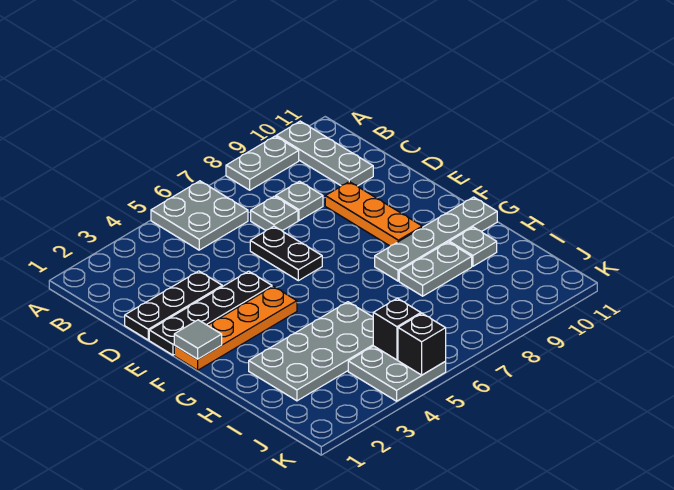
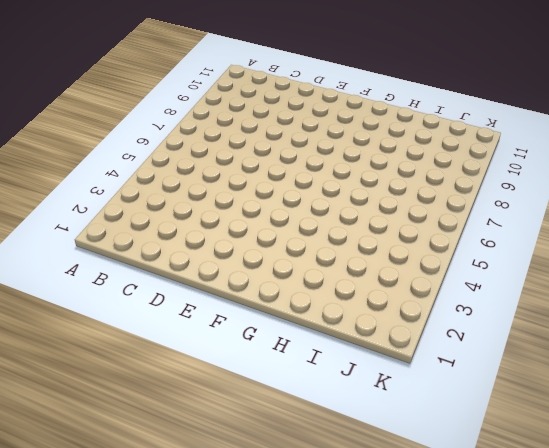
none -> grey 2x2 plate [151,181,248,250]
none -> grey 1x2 plate [226,136,299,190]
none -> grey 1x3 plate [276,121,373,186]

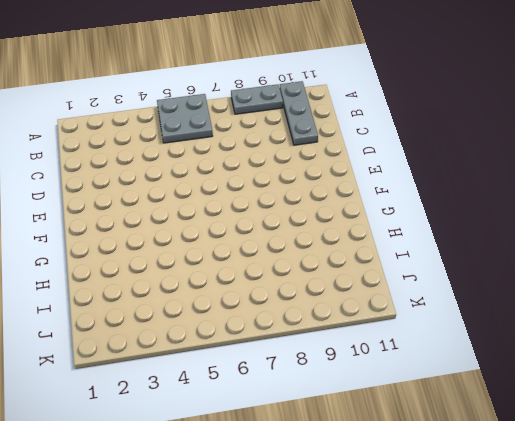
none -> grey 1x1 plate [251,196,298,231]
none -> grey 1x1 plate [276,181,323,221]
none -> black 1x3 plate [125,271,222,340]

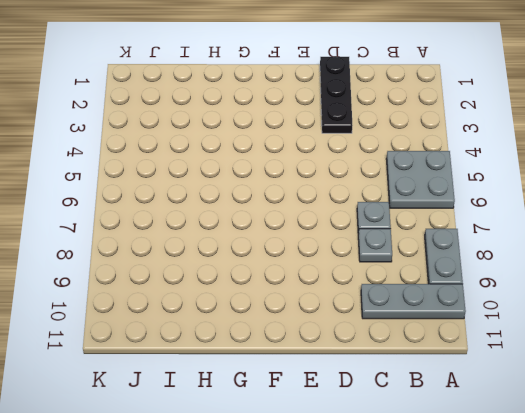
none -> black 1x2 plate [250,226,322,281]
none -> orange 1x3 plate [325,182,422,246]
none -> black 1x4 plate [149,271,272,355]

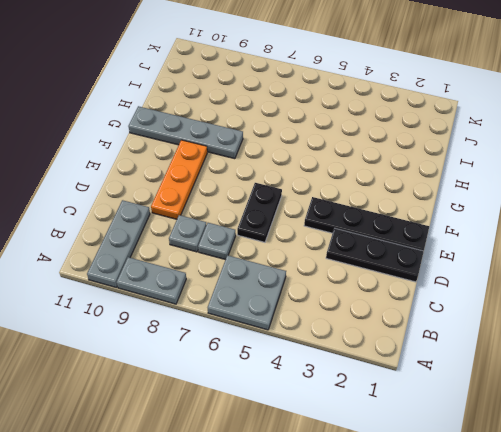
none -> orange 1x4 plate [174,286,297,370]
none -> grey 2x4 plate [249,302,373,401]
none -> grey 1x2 plate [399,242,472,296]

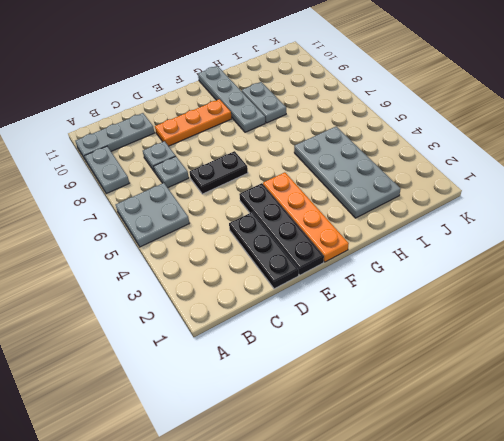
none -> grey 1x1 plate [449,227,497,266]
none -> grey 2x2 plate [348,346,446,401]
none -> grey 1x1 tile [174,320,222,359]

